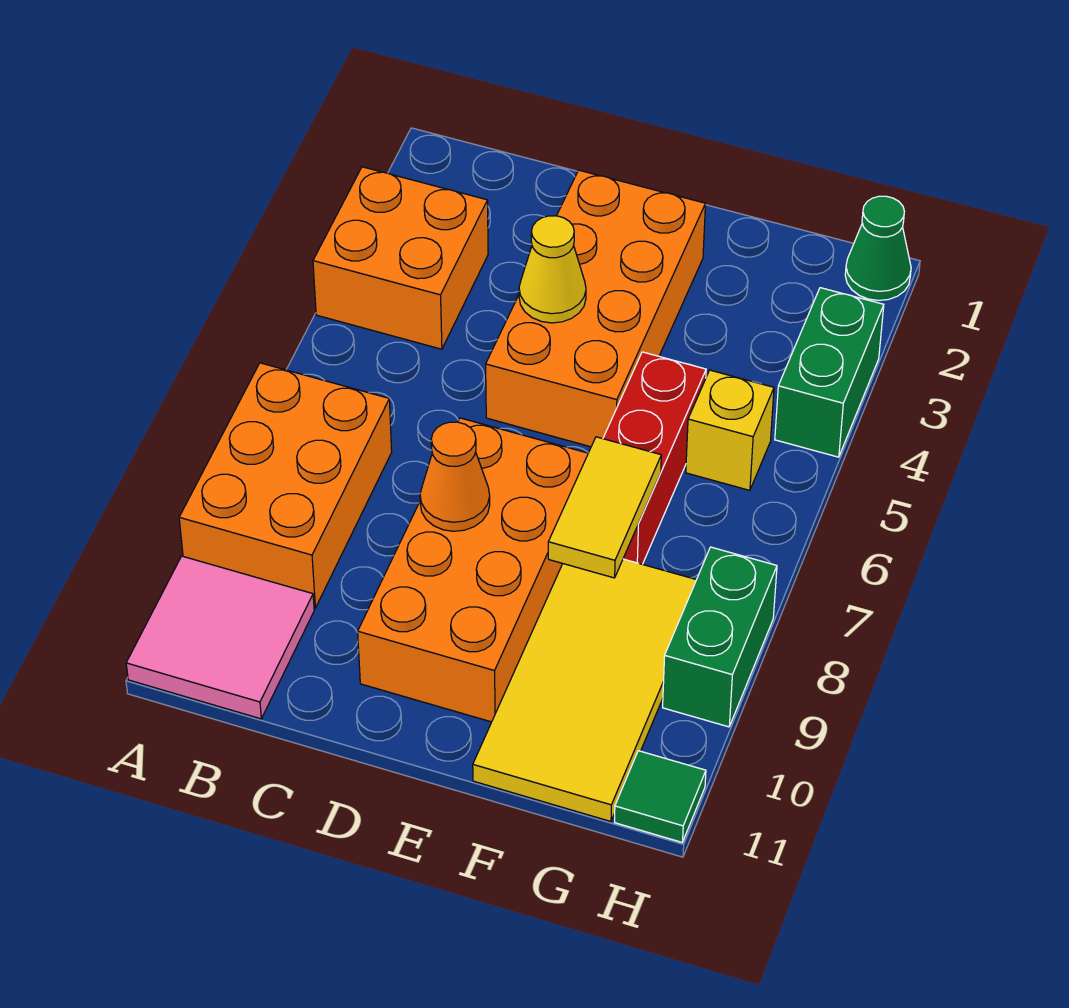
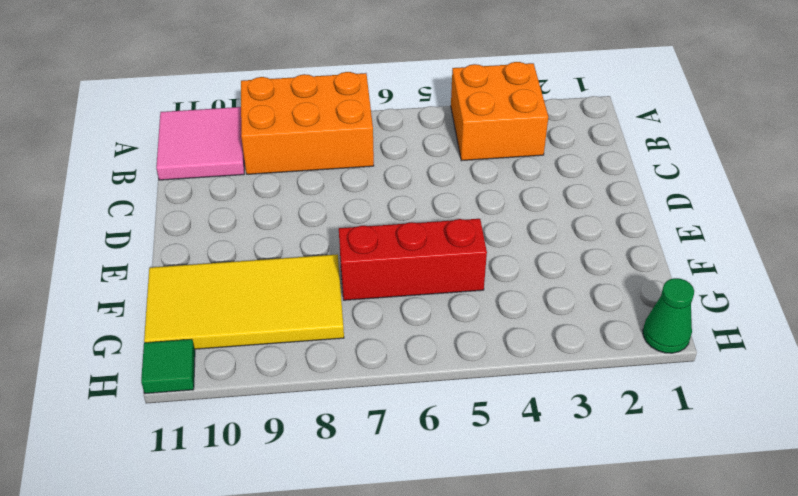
none -> orange 2x4 brick [486,170,705,447]
none -> orange 2x4 brick [358,418,588,722]
none -> yellow 1x1 brick [686,370,774,490]

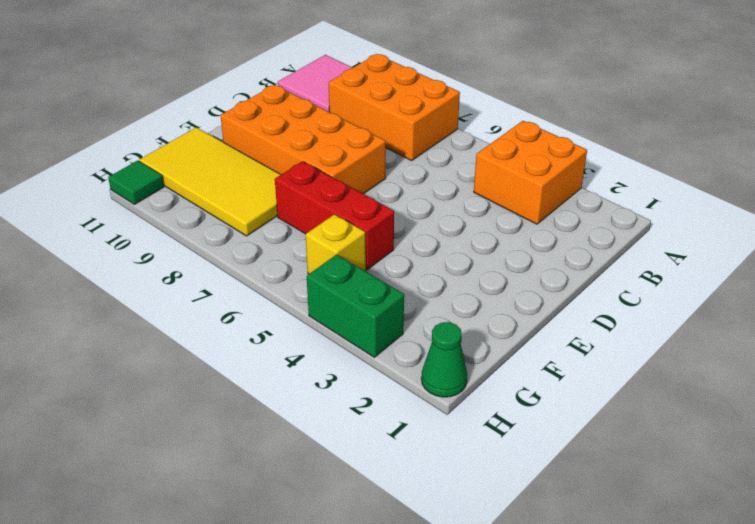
none -> orange 2x4 brick [486,170,705,447]
none -> green 1x2 brick [663,547,777,727]
none -> yellow 1x1 cone [519,216,586,323]

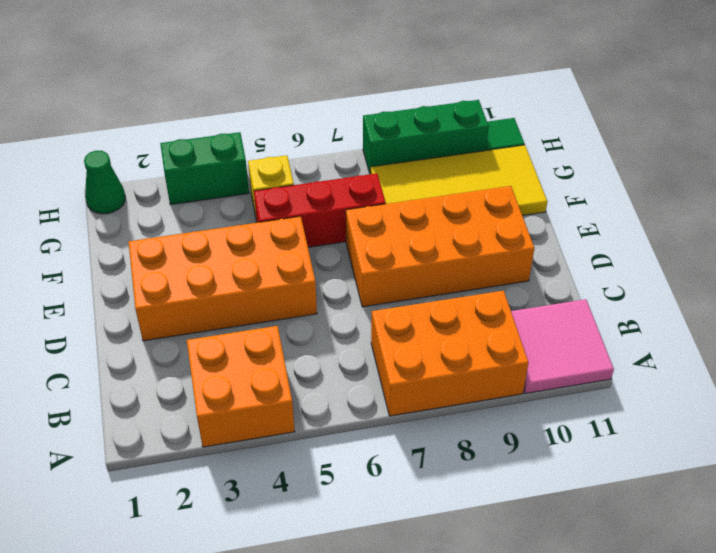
green 1x3 brick [363,100,489,174] -> green 1x2 brick [663,547,777,727]
none -> yellow 1x1 cone [519,216,586,323]
none -> orange 1x1 cone [420,422,490,531]
none -> yellow 1x2 tile [548,437,661,578]

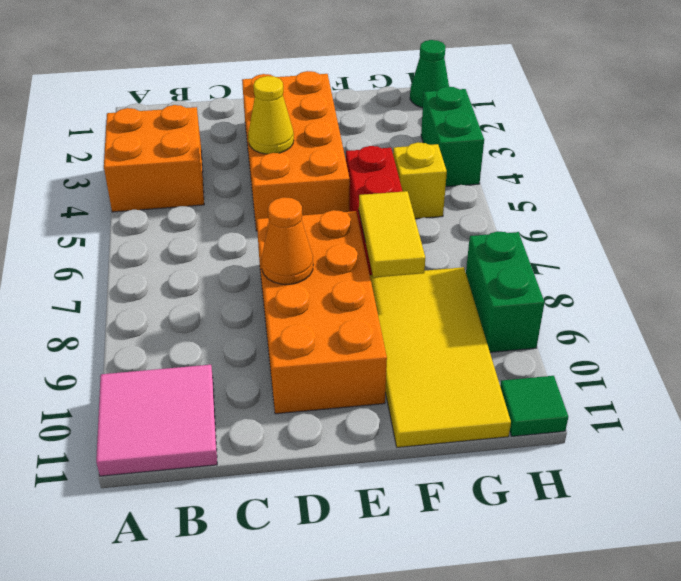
none -> orange 2x3 brick [179,363,392,608]

